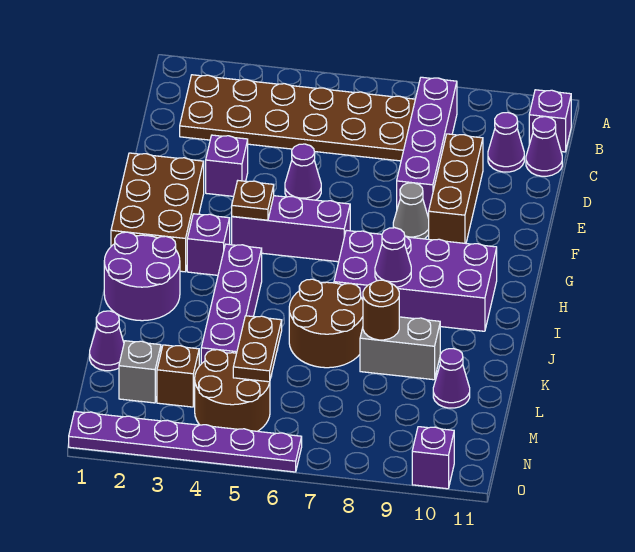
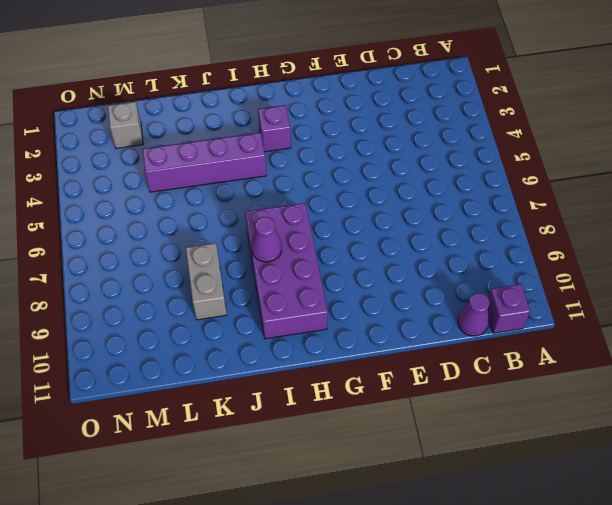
none -> brown 2x6 plate [180,75,415,161]
none -> purple 1x4 brick [397,77,457,217]
none -> purple 1x1 cone [488,112,524,172]

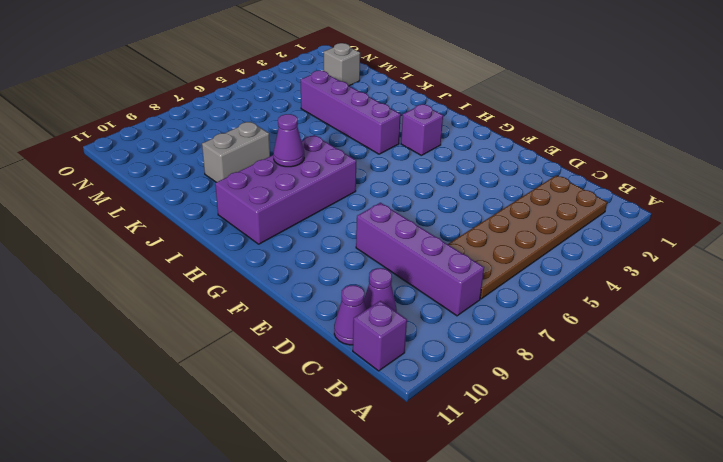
none -> brown 1x3 brick [428,134,483,243]
none -> purple 1x1 brick [206,135,248,196]
none -> purple 1x1 cone [285,144,321,200]

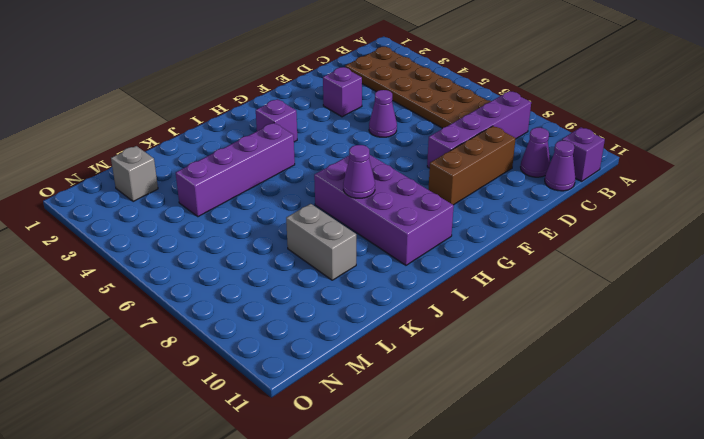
none -> brown 2x3 brick [111,153,204,272]
none -> grey 1x1 cone [393,183,429,239]
none -> purple 1x3 brick [232,196,350,262]

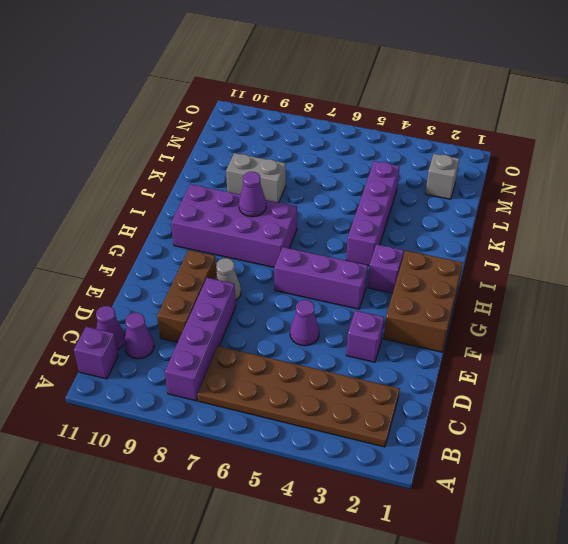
none -> purple 2x2 round brick [104,232,180,321]
none -> brown 2x2 round brick [289,279,363,368]
none -> purple 1x1 cone [90,311,124,371]

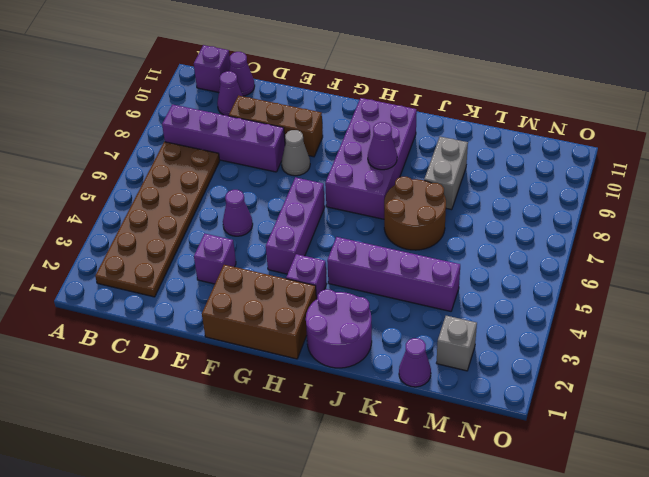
none -> purple 1x1 cone [433,349,470,408]
none -> brown 1x1 brick [157,345,199,407]
none -> brown 2x2 round brick [195,350,270,431]

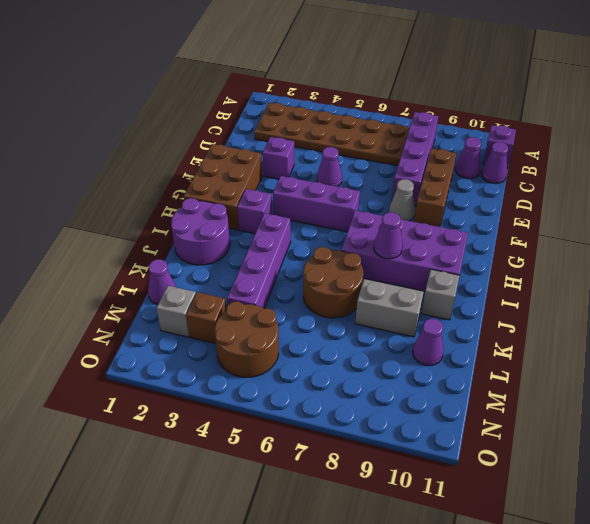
grey 1x1 brick [421,269,460,320] -> none
none -> purple 1x6 plate [69,412,302,472]
none -> purple 1x1 brick [412,427,454,489]
none -> brown 1x1 plate [232,181,274,220]

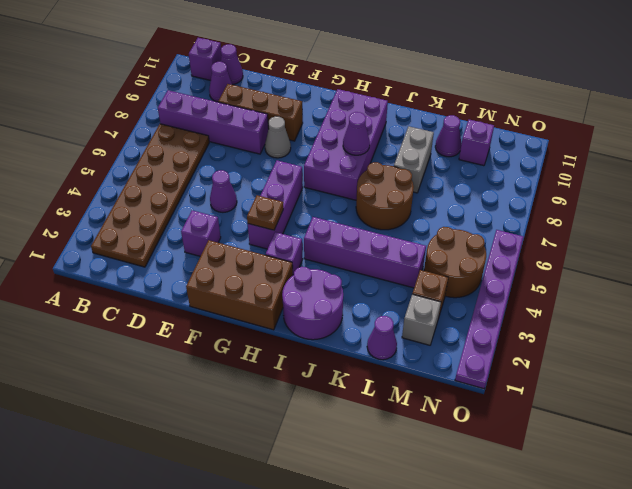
purple 1x1 brick [459,120,494,166] -> purple 1x1 brick moved to [412,427,454,489]
none -> brown 1x1 round brick [363,280,399,340]
none -> brown 1x2 plate [233,316,282,382]

